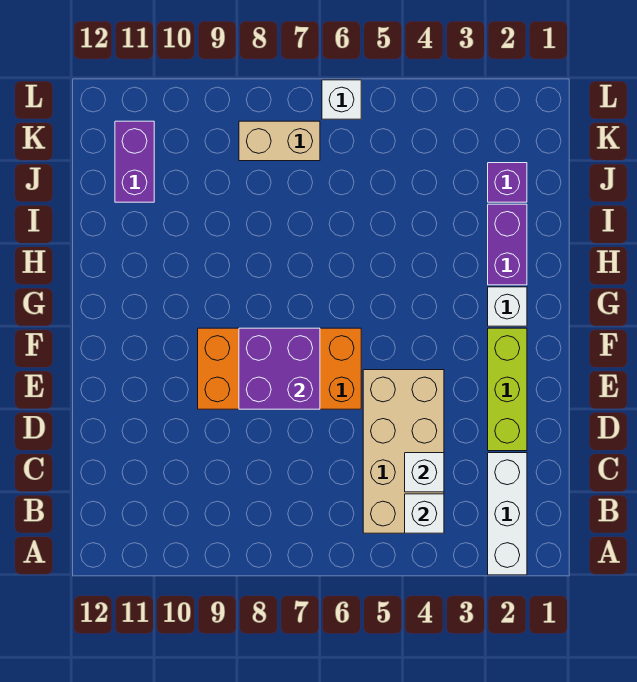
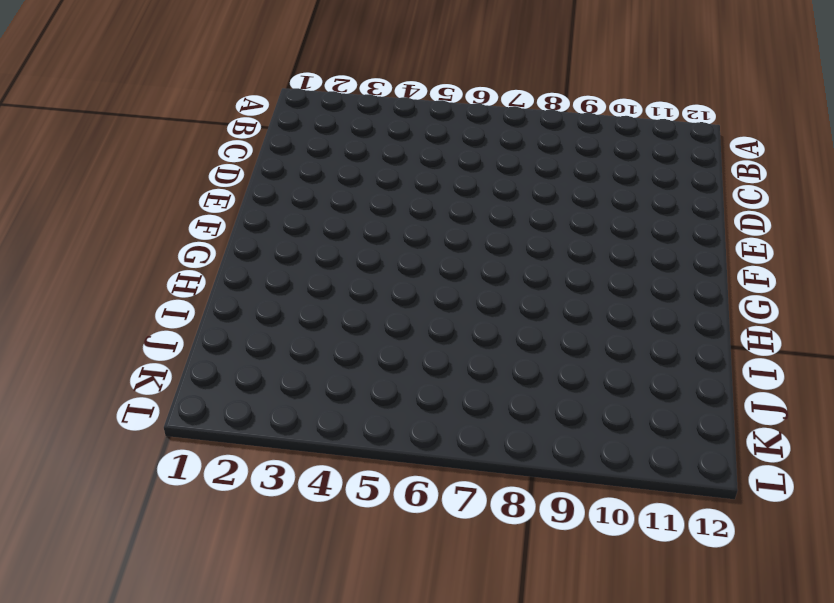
none -> white 1x3 brick [488,453,527,575]
none -> tan 2x4 brick [363,370,444,533]
none -> lime 1x3 brick [488,328,527,451]

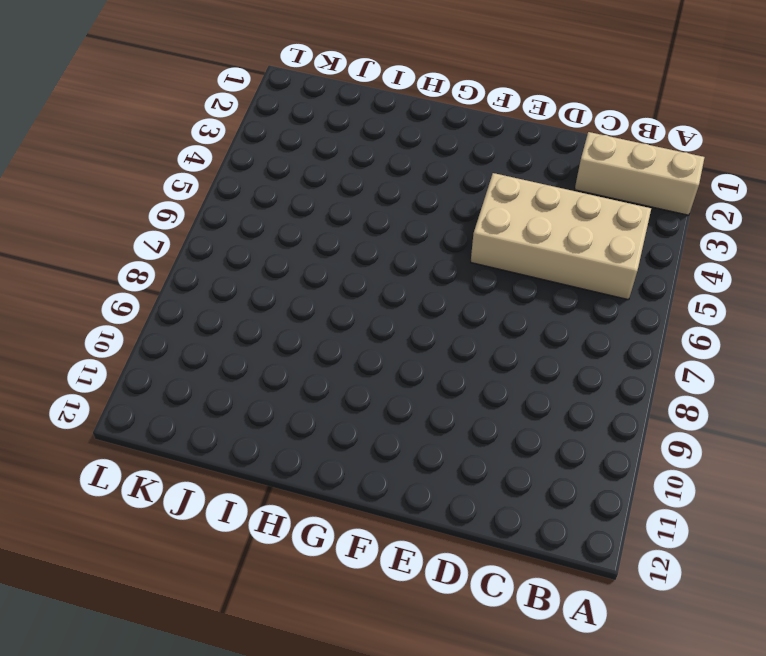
tan 1x3 brick [575,132,705,215] -> white 1x3 brick [488,453,527,575]
none -> lime 1x3 brick [488,328,527,451]
none -> orange 2x4 brick [198,328,361,409]
none -> white 1x1 brick [488,287,527,326]

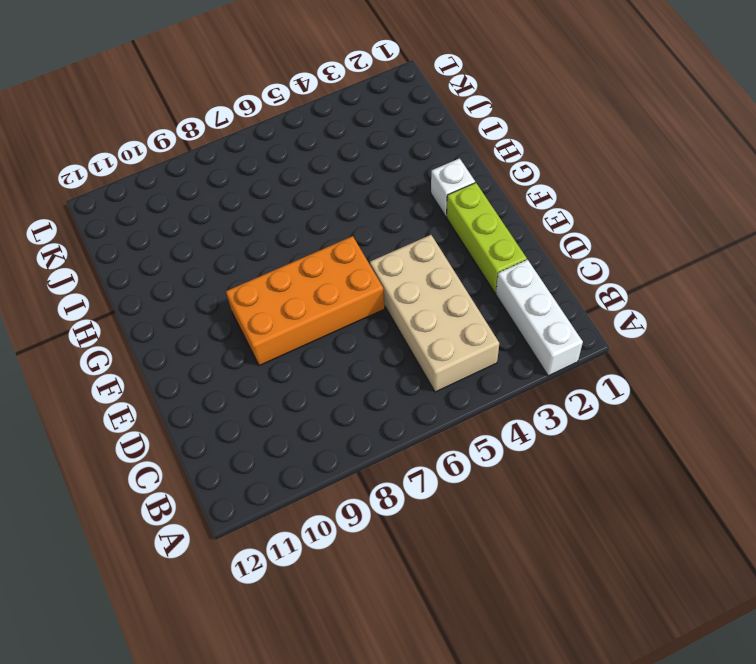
none -> purple 1x2 brick [488,204,527,285]
none -> purple 1x1 brick [488,163,527,202]
none -> purple 1x2 brick [115,121,154,202]

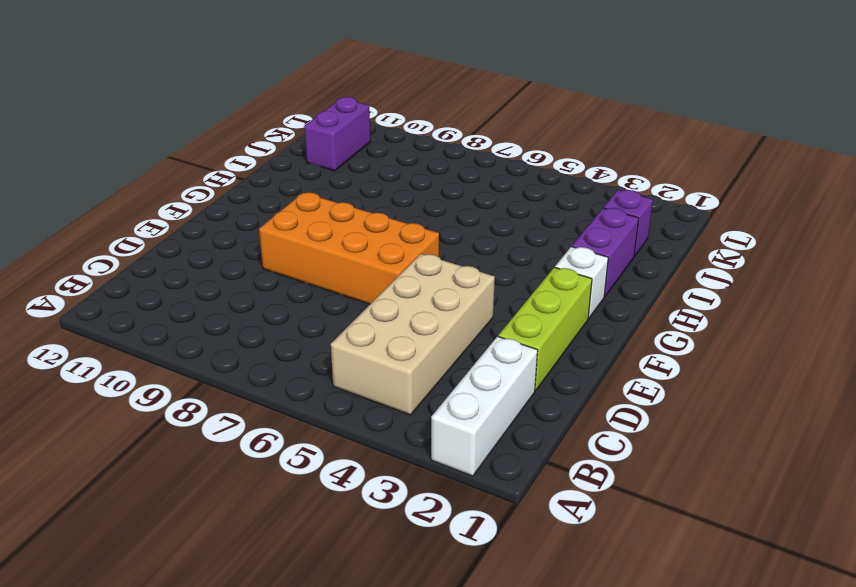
none -> tan 1x2 brick [239,121,320,161]
none -> white 1x1 brick [322,80,361,119]
none -> white 1x1 brick [405,494,444,533]

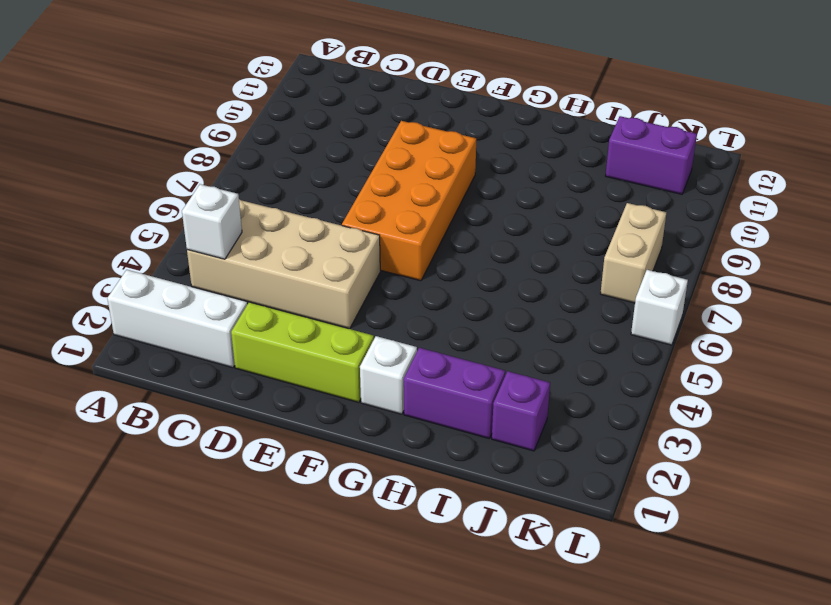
none -> white 1x1 brick [405,453,444,492]
none -> purple 2x2 brick [239,328,320,409]

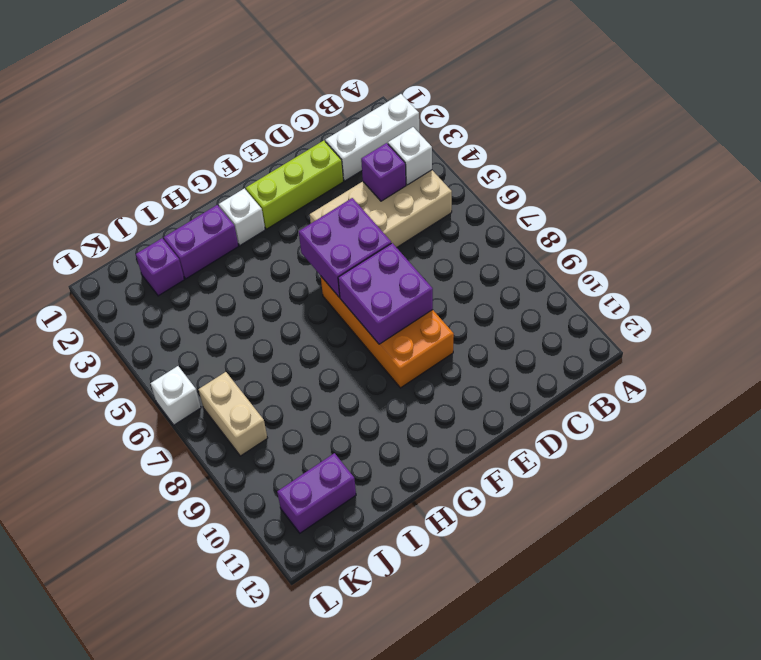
purple 1x1 brick [361,143,406,201] -> white 1x1 brick [405,453,444,492]
purple 2x2 brick [299,198,391,297] -> none

